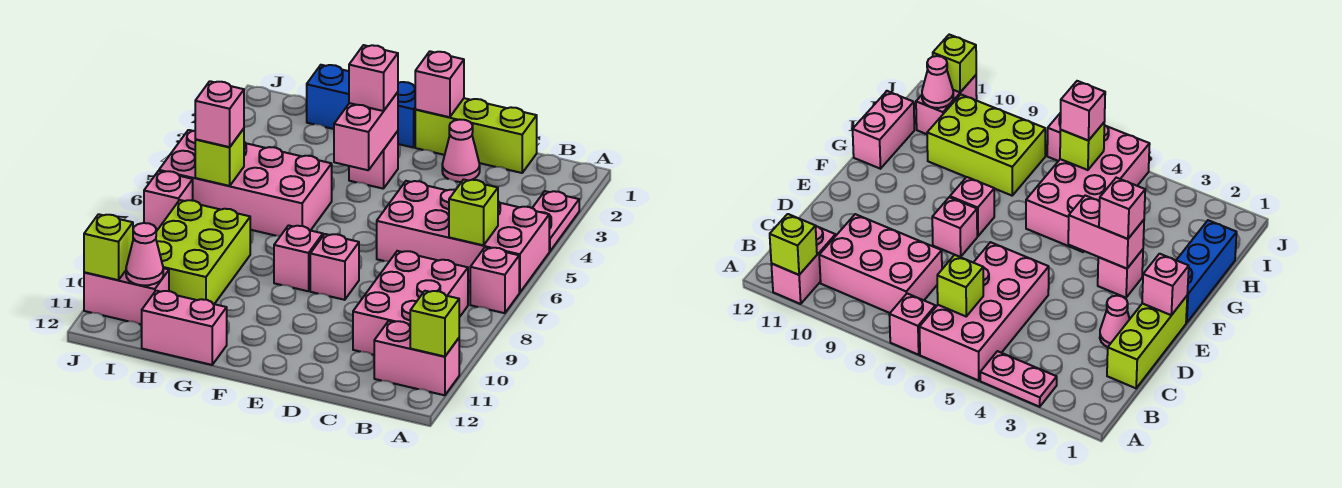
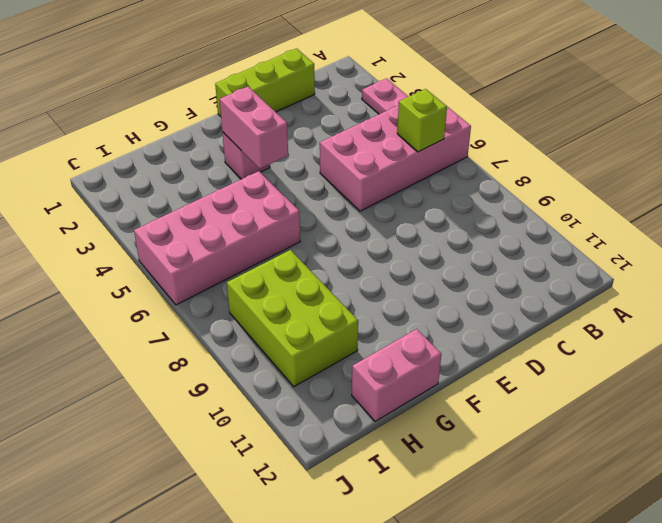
none -> pink 1x1 brick [470,247,519,313]
none -> pink 1x2 brick [374,321,459,395]
none -> pink 2x3 brick [353,251,468,355]

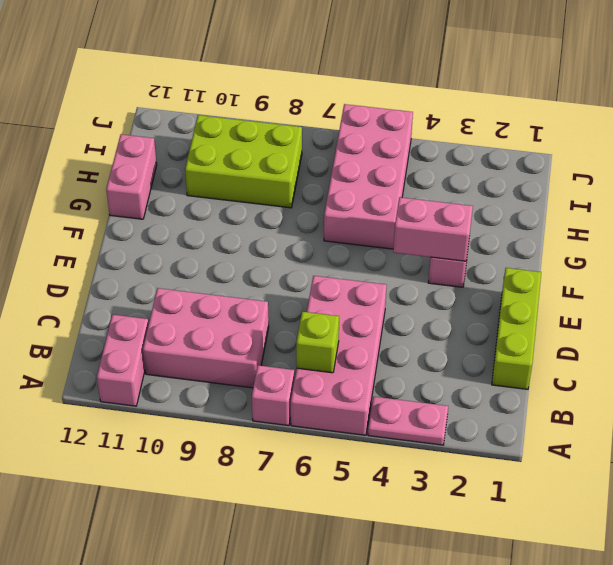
none -> pink 1x1 cone [442,120,480,182]
none -> pink 1x1 brick [310,234,359,300]
none -> blue 1x3 brick [307,65,416,148]

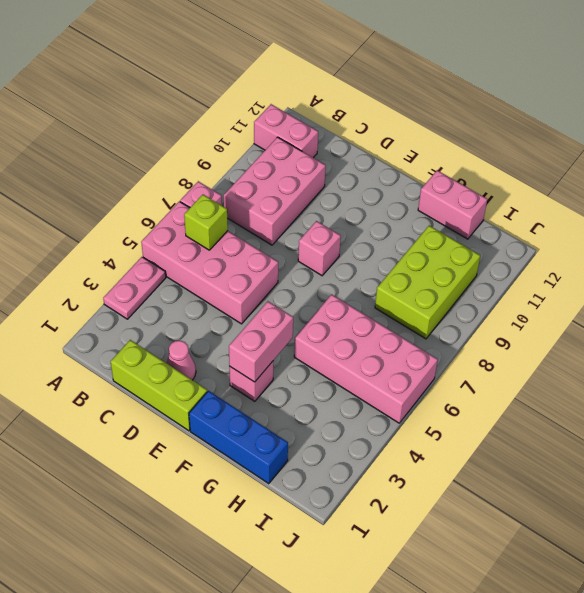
none -> pink 1x1 brick [274,225,323,291]
none -> pink 1x2 brick [84,268,169,324]
none -> pink 1x1 brick [144,171,193,231]

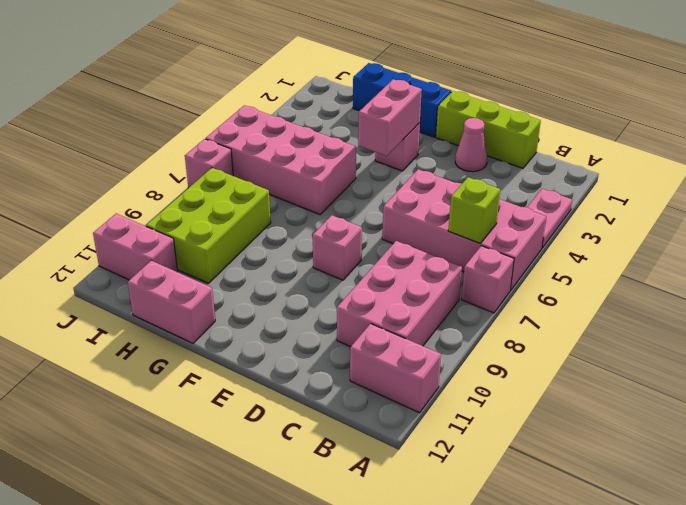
none -> pink 1x1 brick [274,225,323,291]
none -> lime 1x1 brick [410,291,459,357]
none -> pink 1x1 brick [415,51,464,117]

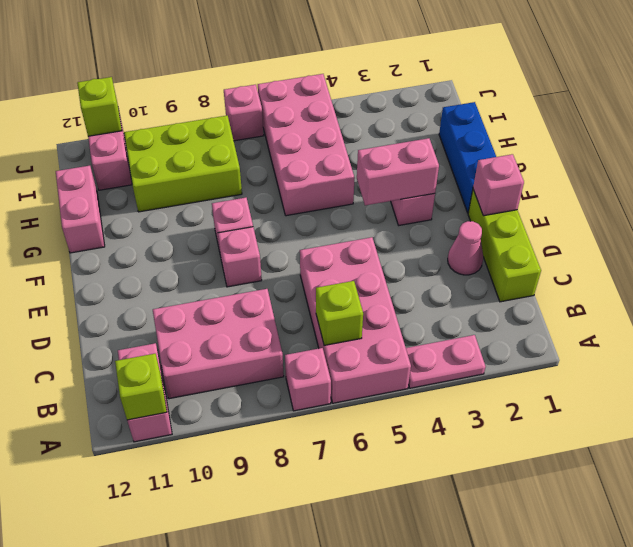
none -> lime 1x1 brick [195,129,244,186]
none -> pink 1x1 cone [126,223,163,285]
none -> pink 1x1 brick [349,45,398,111]

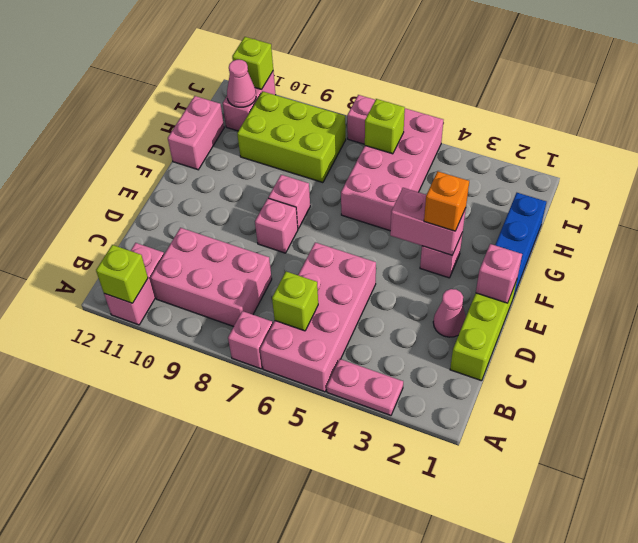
orange 1x1 brick [424,171,469,231] -> pink 1x1 brick [349,45,398,111]
none -> pink 1x1 brick [195,81,244,147]

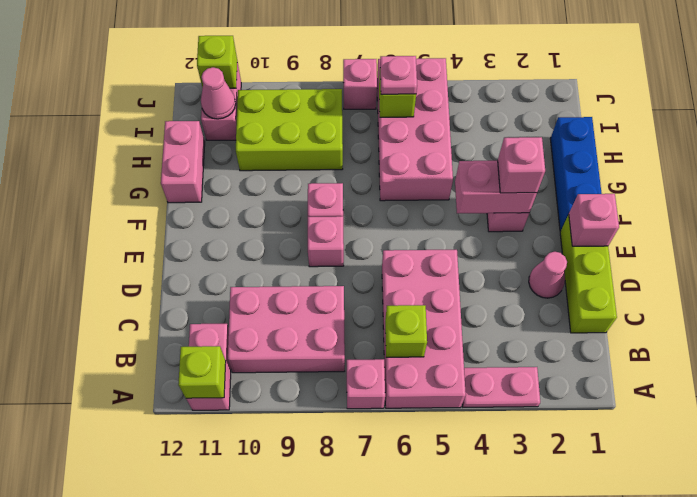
pink 1x1 plate [380,56,417,94] -> pink 1x1 brick [195,81,244,147]

